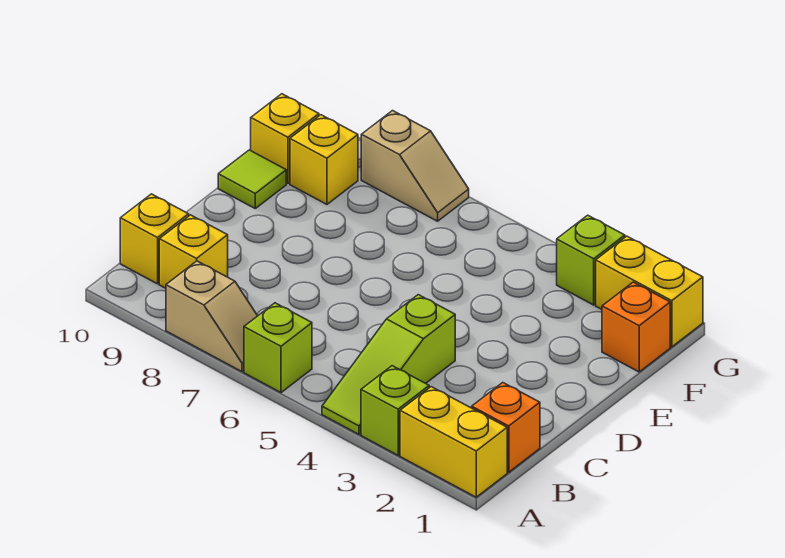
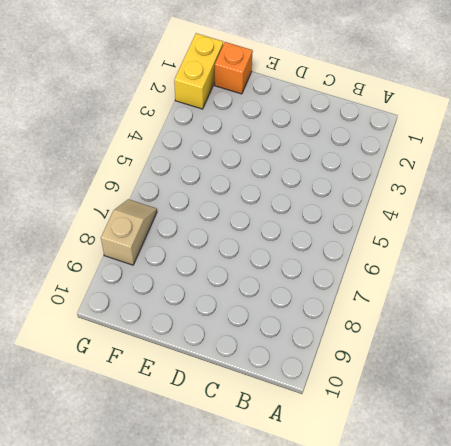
none -> yellow 1x2 brick [400,387,507,497]
none -> lime 1x1 brick [361,366,429,455]
none -> lime 1x3 slope [322,295,455,434]

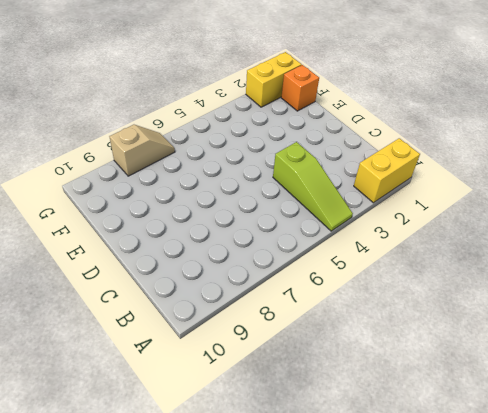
none -> lime 1x1 brick [361,366,429,455]
none -> lime 1x1 brick [244,303,312,393]
none -> tan 1x2 slope [166,261,257,372]

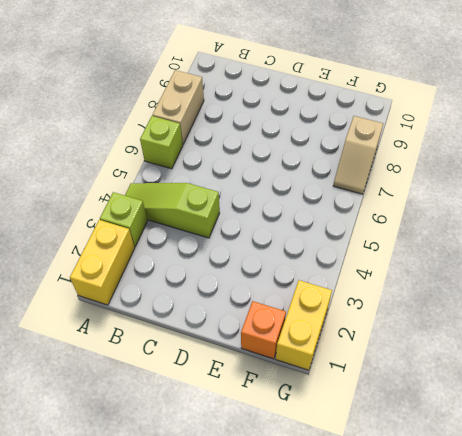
tan 1x2 brick [152,70,204,144] -> tan 1x2 slope [166,261,257,372]
none -> orange 1x1 brick [472,383,540,472]
none -> yellow 1x1 brick [159,215,228,288]
none -> yellow 1x1 brick [120,194,189,284]

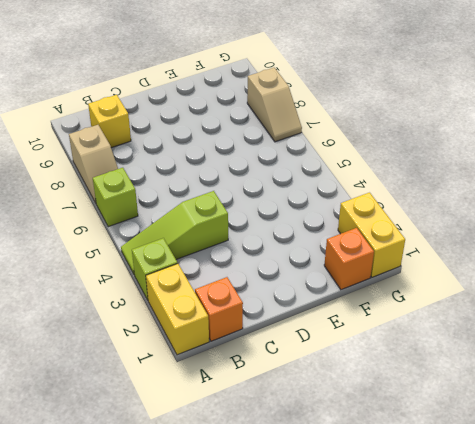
none -> yellow 1x1 brick [120,194,189,284]
none -> lime 1x1 tile [218,150,286,208]
none -> yellow 1x1 brick [290,115,358,204]

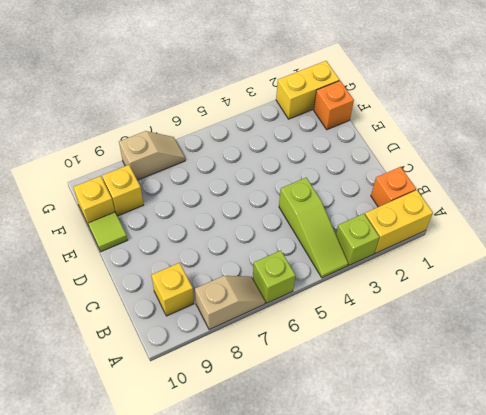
none -> yellow 1x1 brick [120,194,189,284]
none -> lime 1x1 brick [557,215,625,305]

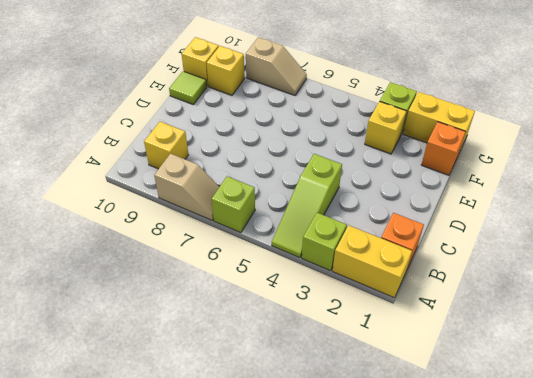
yellow 1x1 brick [365,101,406,154] -> yellow 1x1 brick moved to [120,194,189,284]

